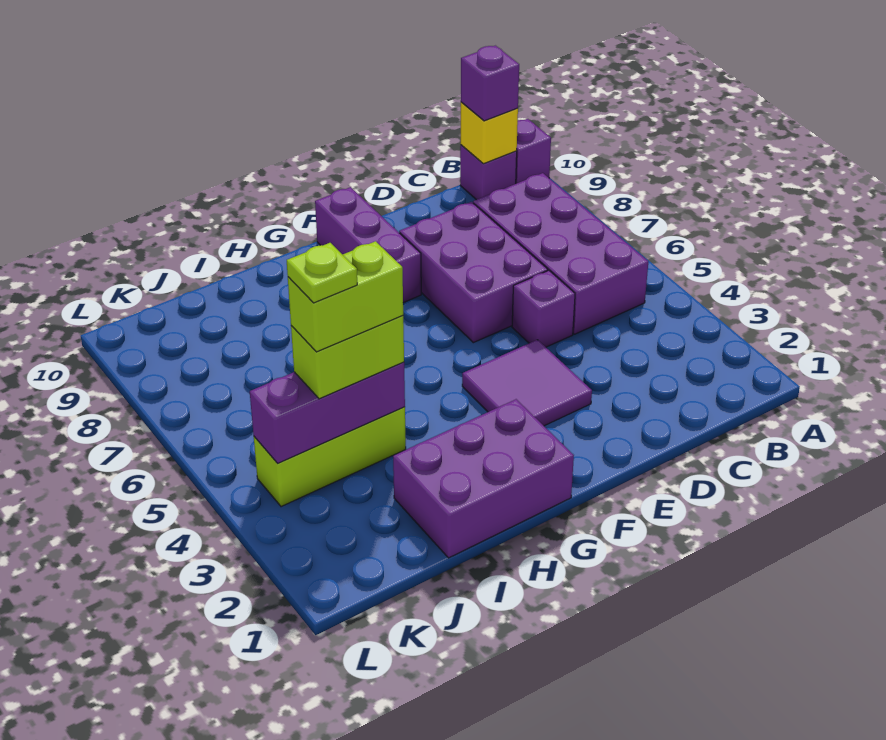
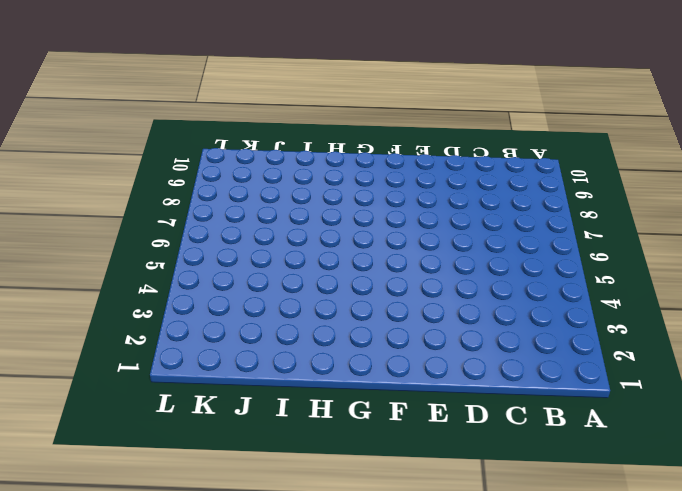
none -> purple 1x1 brick [516,119,551,184]
none -> purple 2x4 brick [473,173,648,334]
none -> purple 1x1 brick [460,145,517,200]

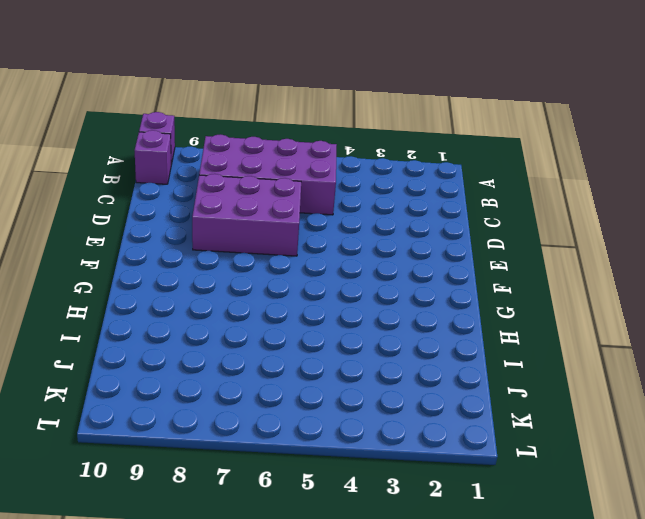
none -> purple 1x1 brick [512,271,575,347]
none -> purple 2x2 tile [462,340,592,426]
none -> purple 1x3 brick [315,187,421,303]

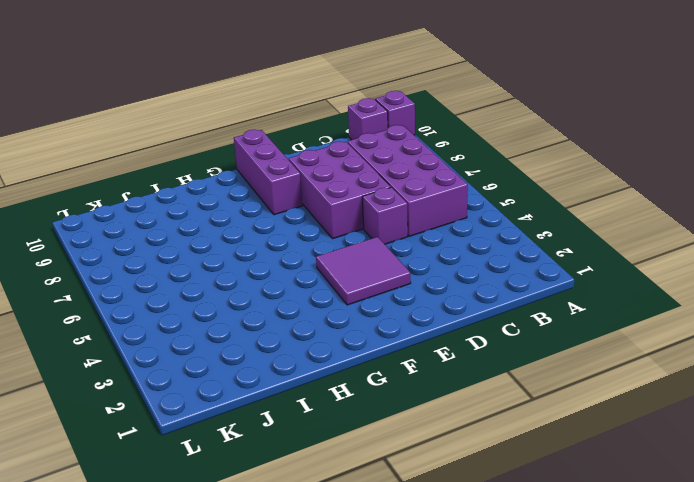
none -> purple 2x3 brick [393,399,574,558]
none -> lime 1x3 brick [254,407,406,507]
none -> yellow 1x1 brick [461,102,518,164]

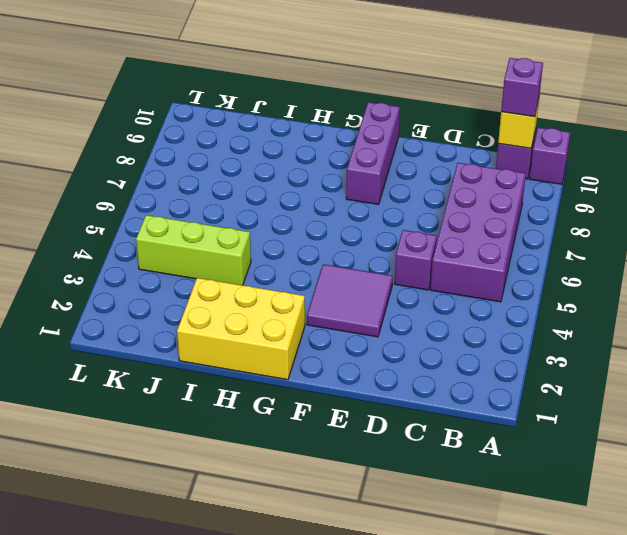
yellow 2x3 brick [177,278,305,380] -> purple 2x3 brick [393,399,574,558]
none -> purple 2x3 brick [399,202,548,343]
none -> purple 1x3 brick [250,362,405,463]
none -> lime 1x2 brick [291,316,404,399]

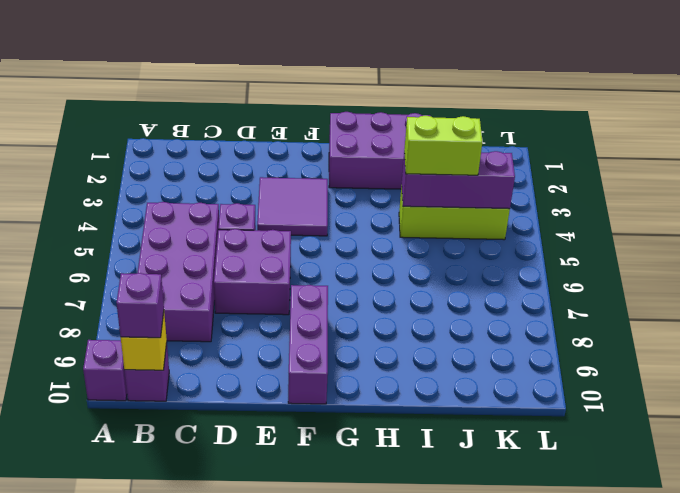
purple 2x2 brick [214,229,291,315] -> purple 2x3 brick [399,202,548,343]
none -> lime 1x2 brick [288,241,403,352]
none -> lime 1x1 plate [287,243,357,303]

